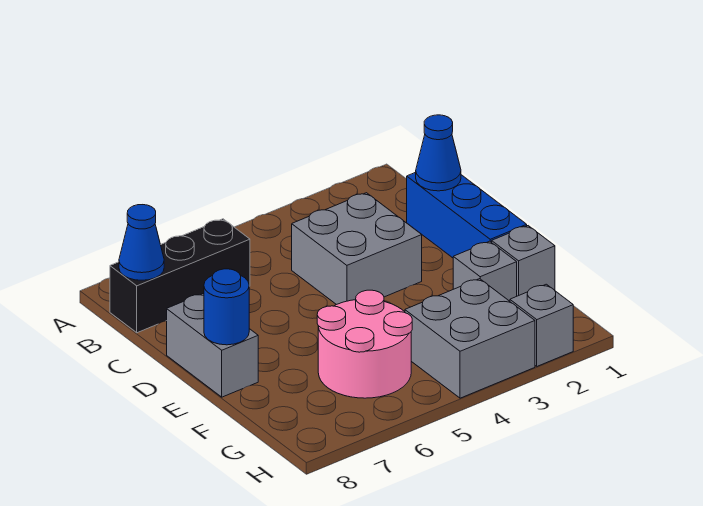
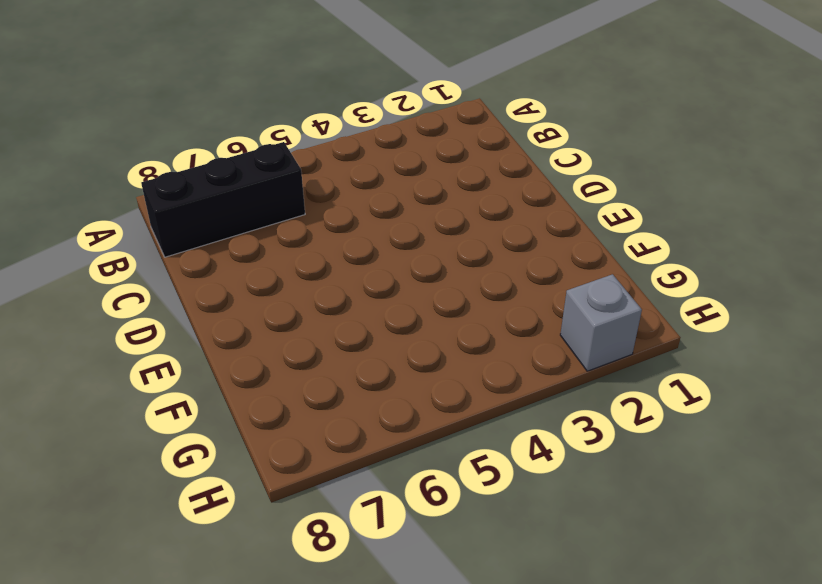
none -> blue 1x3 brick [407,172,527,258]
none -> grey 2x2 brick [292,193,422,305]
none -> grey 1x2 brick [167,294,258,397]

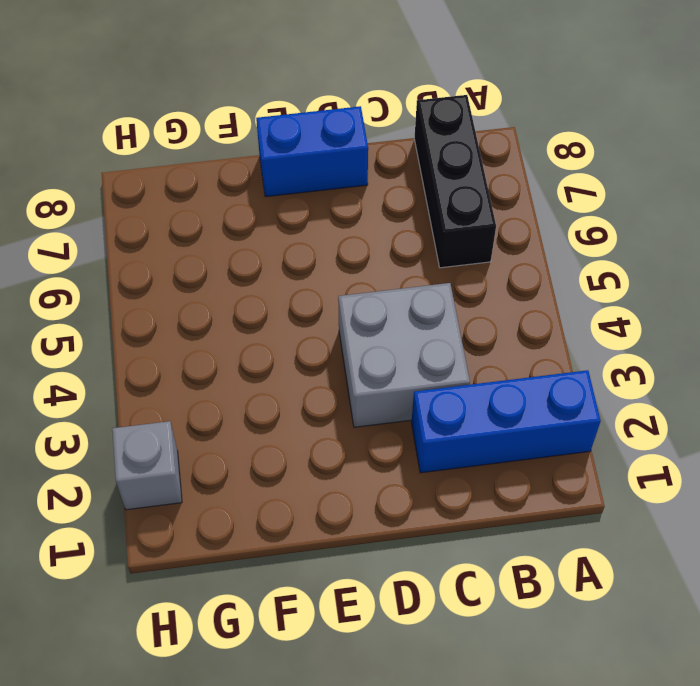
blue 1x3 brick [411,370,601,473] -> blue 1x3 brick moved to [407,172,527,258]
blue 1x2 brick [256,106,368,197] -> grey 1x2 brick [167,294,258,397]
none -> grey 1x1 brick [492,226,555,296]
none -> grey 1x1 brick [453,241,517,301]
none -> pink 2x2 round brick [317,290,412,398]

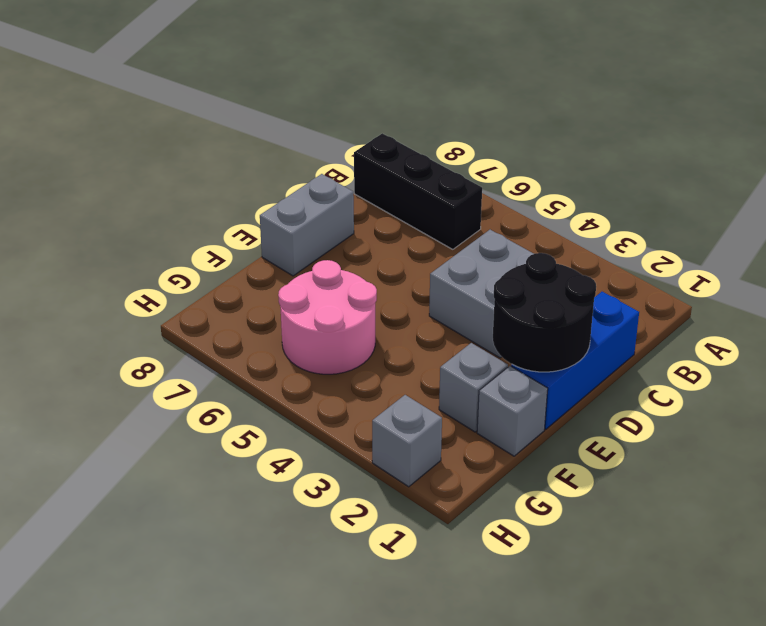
black 2x2 round brick [493,253,596,372] -> none
none -> grey 2x2 brick [405,279,535,398]
none -> blue 1x1 cone [119,205,164,280]
none -> blue 1x1 cone [416,115,461,191]

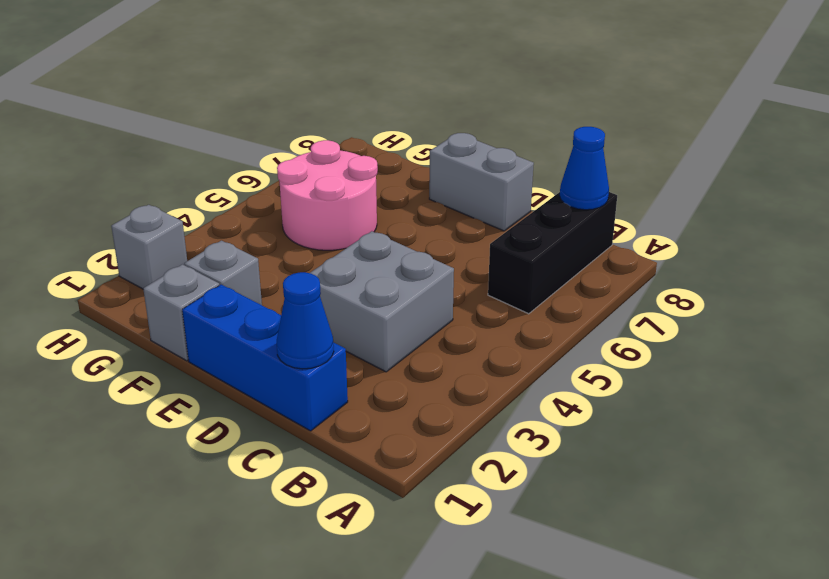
none -> grey 2x2 brick [405,279,535,398]
none -> blue 1x1 round brick [204,269,249,345]

